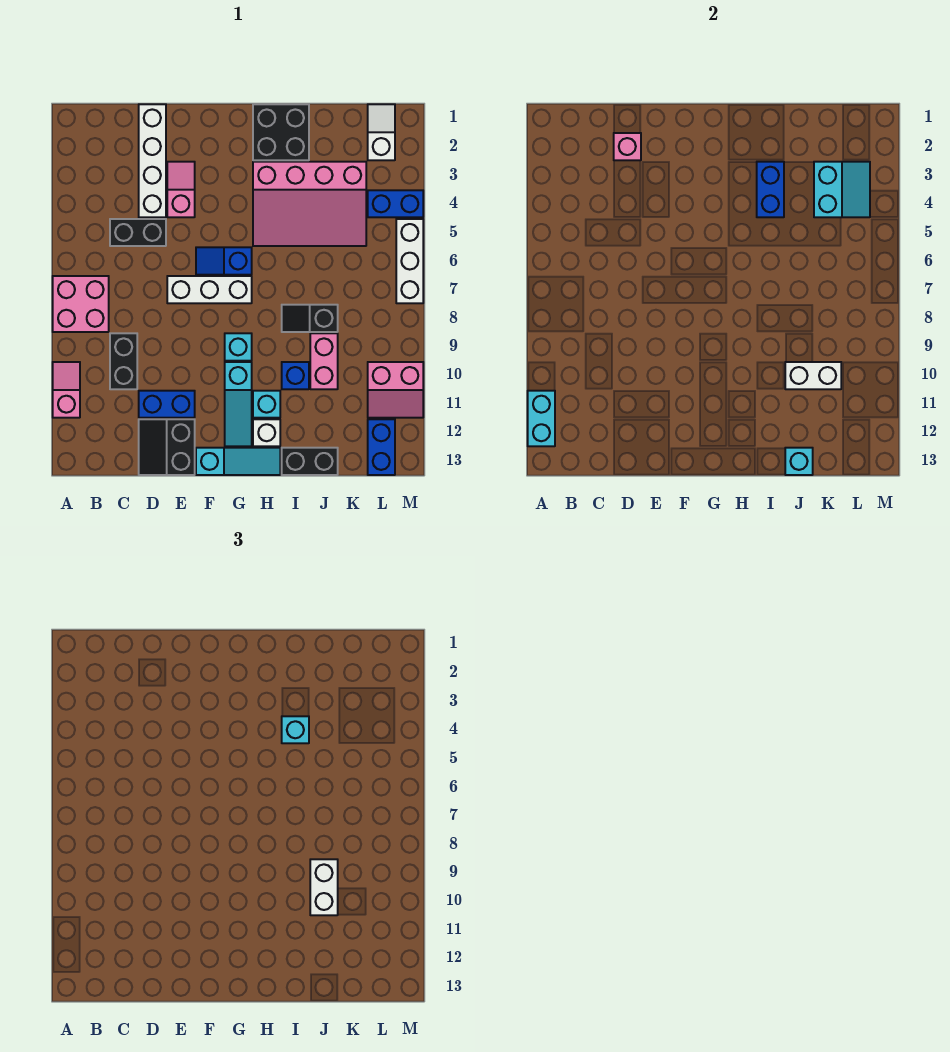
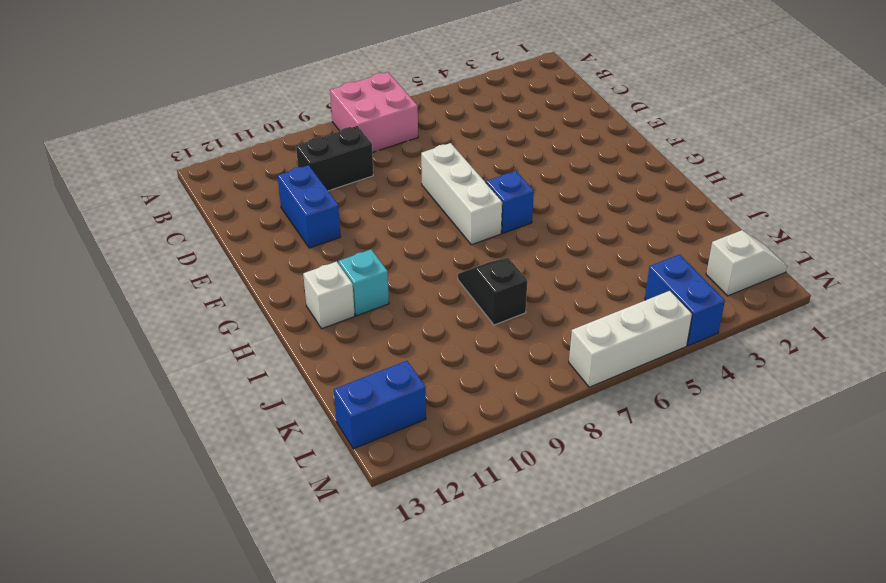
none -> pink 1x2 slope [53,362,80,418]
none -> black 1x2 brick [110,219,166,246]
none -> white 1x4 brick [139,104,166,217]
none -> black 2x2 slope [139,419,195,475]

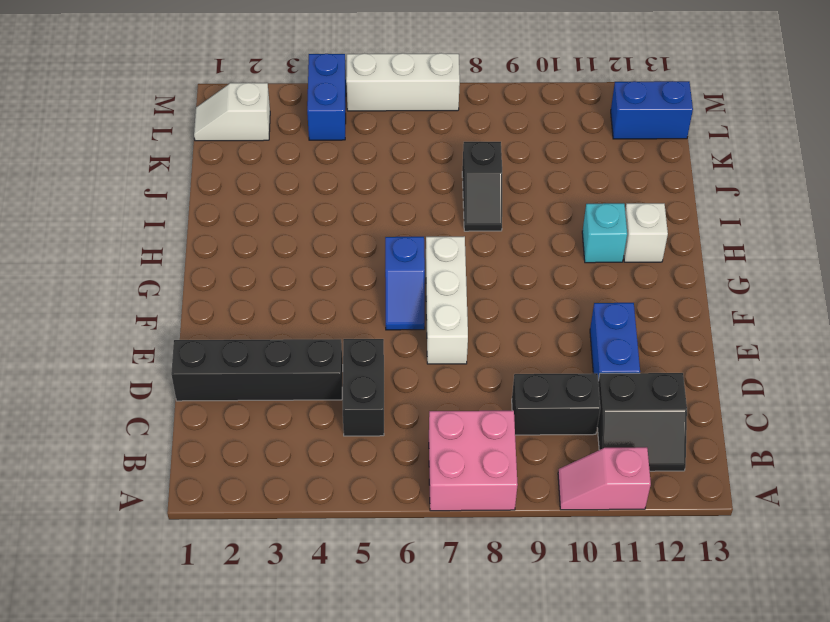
black 2x2 slope [597,373,687,471] -> black 2x2 slope moved to [139,419,195,475]
black 1x4 brick [171,339,343,401] -> white 1x4 brick [139,104,166,217]
none -> pink 1x2 slope [167,162,195,217]
none -> cyan 1x3 slope [196,448,280,475]
none -> cyan 1x1 brick [225,333,252,361]
none -> cyan 1x3 slope [225,362,252,446]

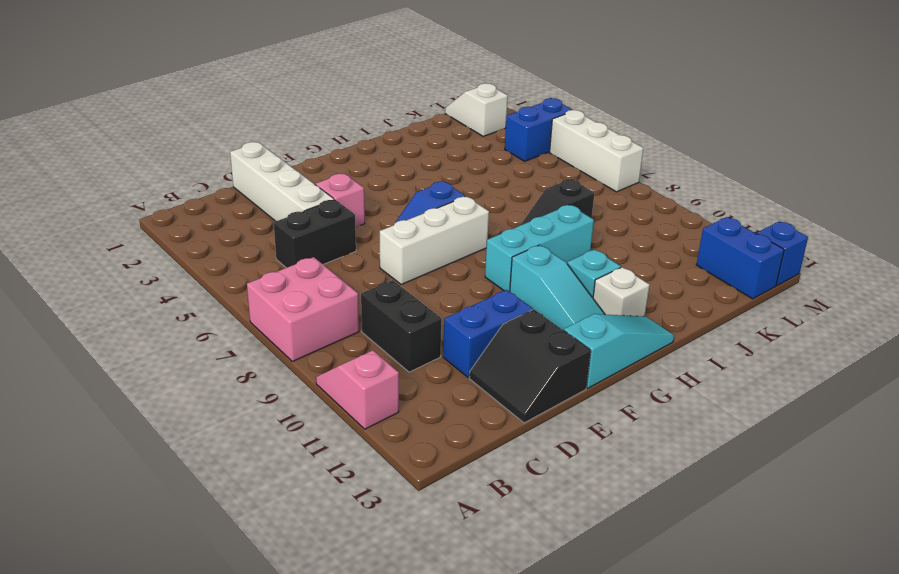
cyan 1x3 brick [485,205,594,292] -> cyan 1x1 brick [225,333,252,361]
blue 1x1 brick [757,221,808,286] -> blue 1x1 brick moved to [282,362,309,389]
none -> black 2x2 brick [253,104,309,160]
none -> pink 3x4 slope [253,162,366,246]
none -> black 1x2 brick [282,448,338,475]
none -> pink 1x2 brick [310,333,338,389]

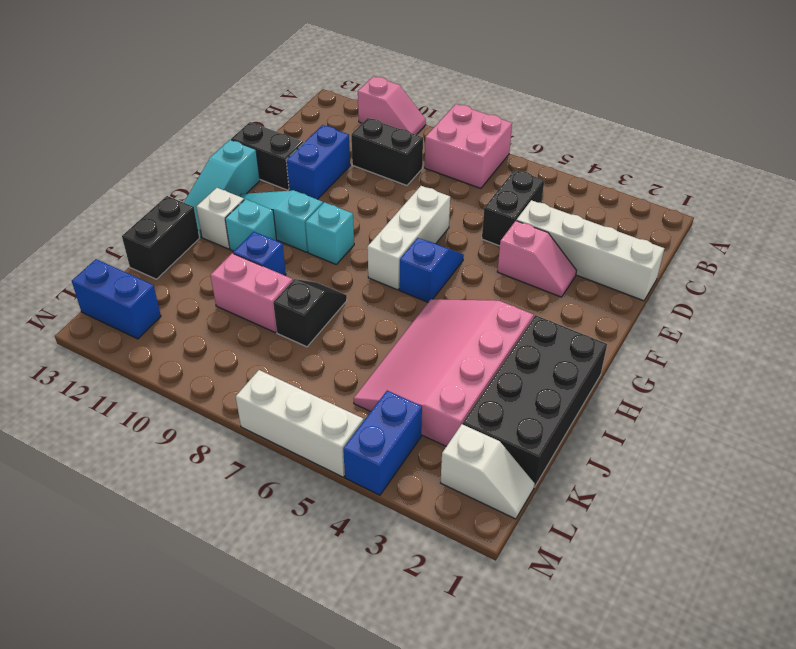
black 2x4 brick [463,315,607,487] -> black 2x2 brick [253,104,309,160]
none -> pink 2x2 slope [368,362,423,418]
none -> cyan 1x2 brick [528,391,555,446]
none -> pink 1x1 brick [614,133,641,160]
none -> blue 1x2 brick [757,162,784,217]

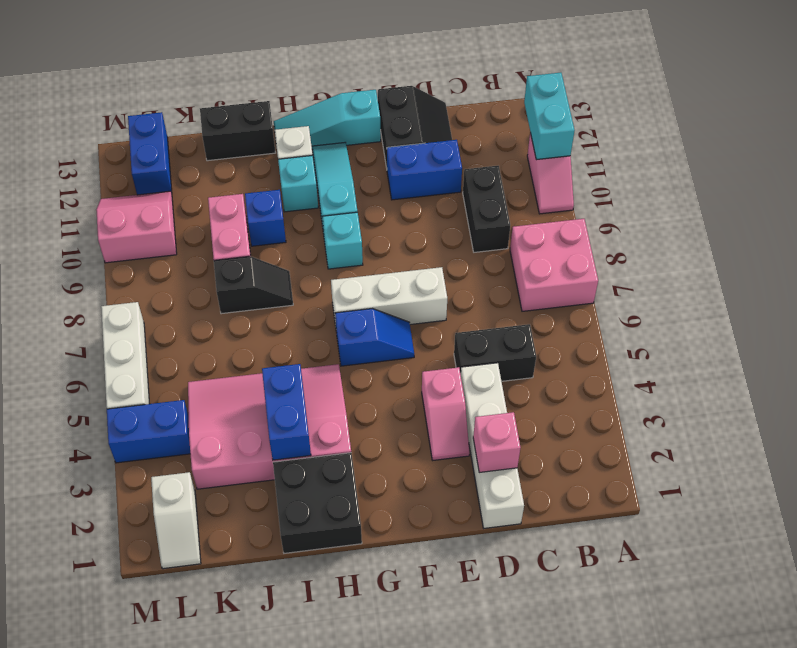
none -> white 1x2 brick [785,362,841,389]
none -> cyan 1x1 brick [785,448,813,475]
none -> cyan 2x2 slope [814,162,870,217]
none -> cyan 1x1 brick [282,716,309,743]

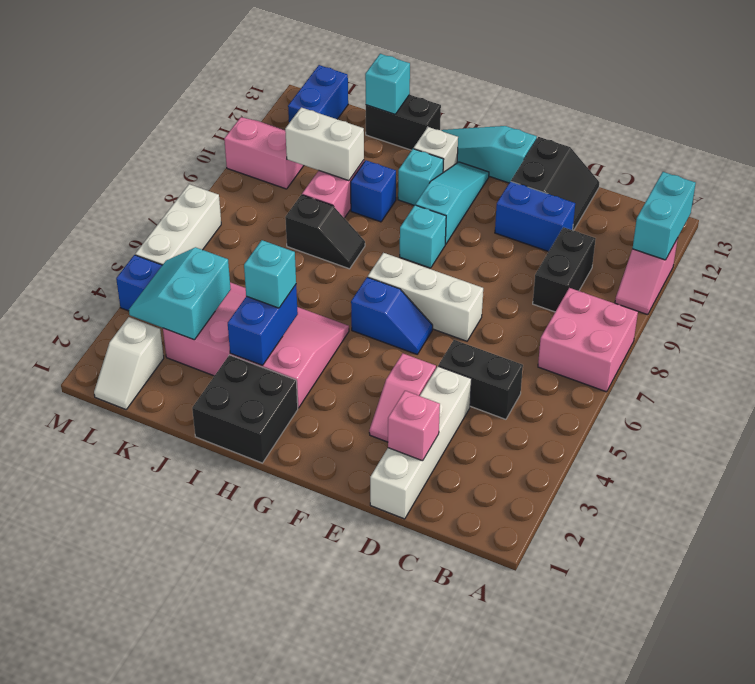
none -> white 1x2 brick [310,859,338,915]

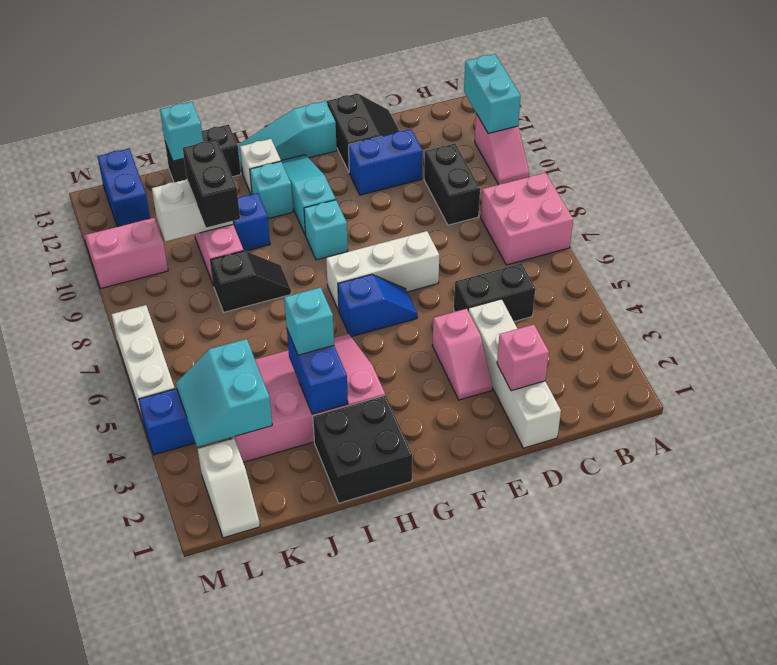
black 1x2 brick [183,139,240,228] -> white 1x2 brick [310,859,338,915]

